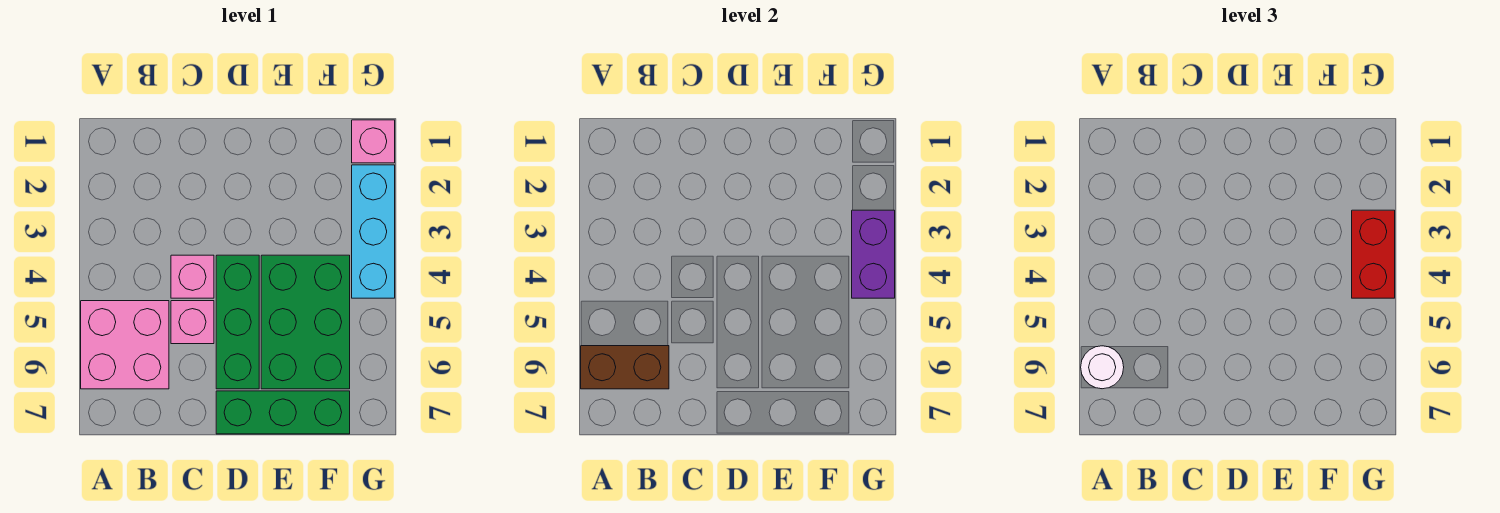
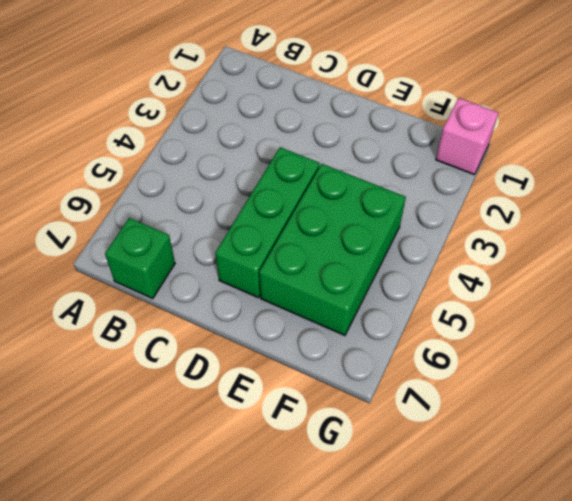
green 1x1 brick [105,218,175,299] -> none
none -> pink 2x2 brick [81,301,169,389]
none -> pink 1x1 brick [171,255,214,298]
none -> pink 1x1 brick [171,301,214,344]

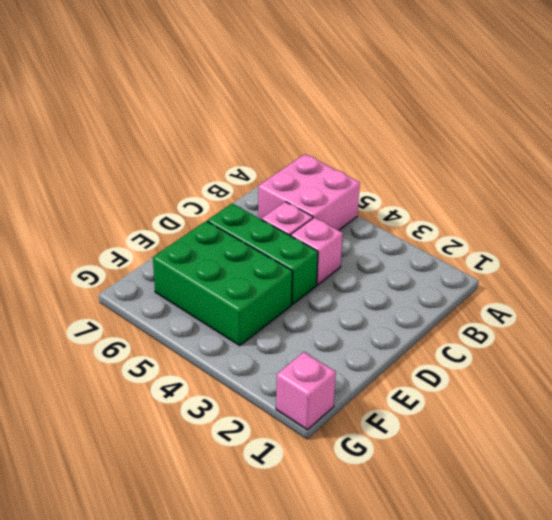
none -> green 1x3 brick [216,391,350,434]
none -> cyan 1x3 brick [352,165,395,298]
none -> brown 1x2 brick [581,346,669,389]

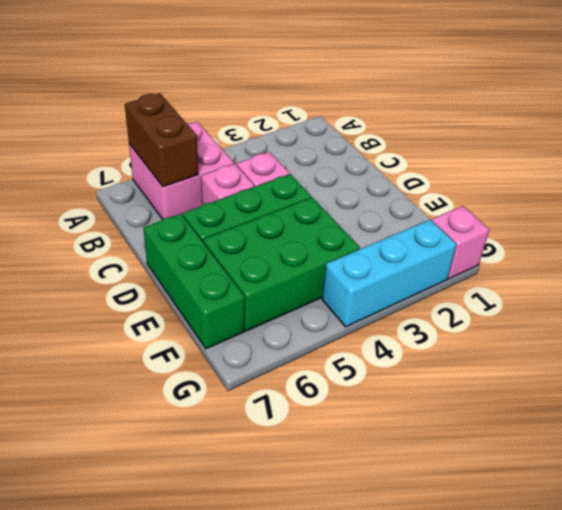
none -> purple 1x2 brick [852,210,895,298]
none -> white 1x1 round brick [1081,346,1124,389]
none -> red 1x2 brick [1352,210,1395,298]

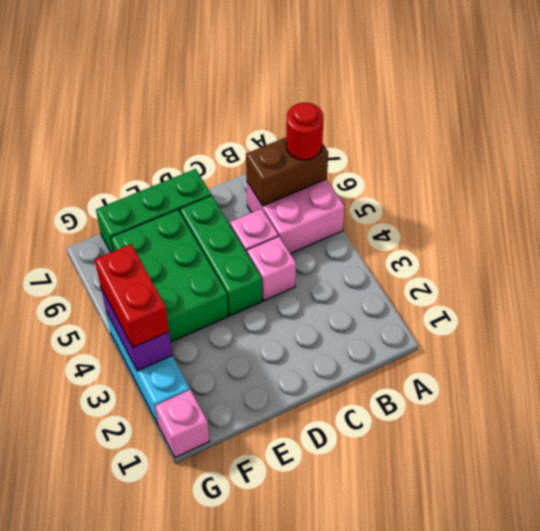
red 1x1 round brick [286,103,324,160] -> white 1x1 round brick [1081,346,1124,389]

